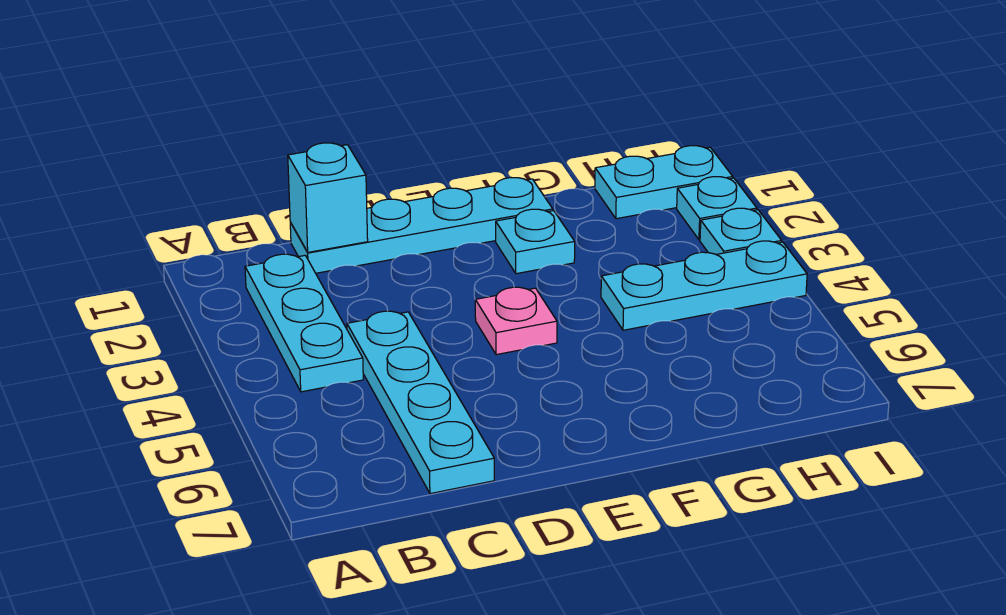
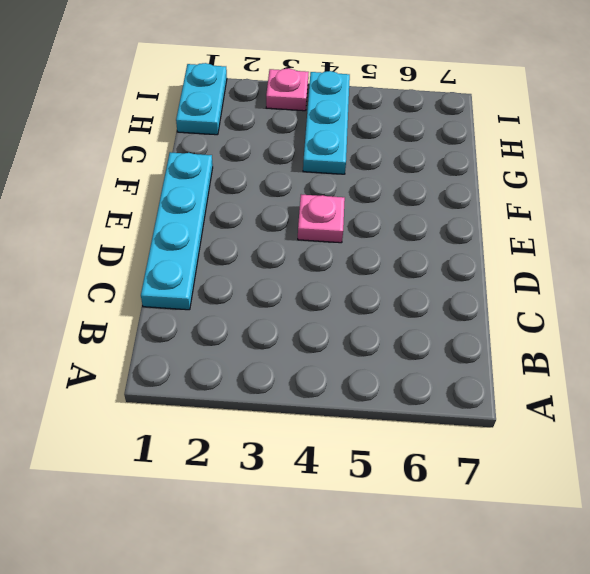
pink 1x1 plate [266,68,309,111] -> cyan 1x1 plate [700,208,782,254]
none -> cyan 1x3 plate [245,254,363,392]
none -> cyan 1x4 plate [347,311,494,494]

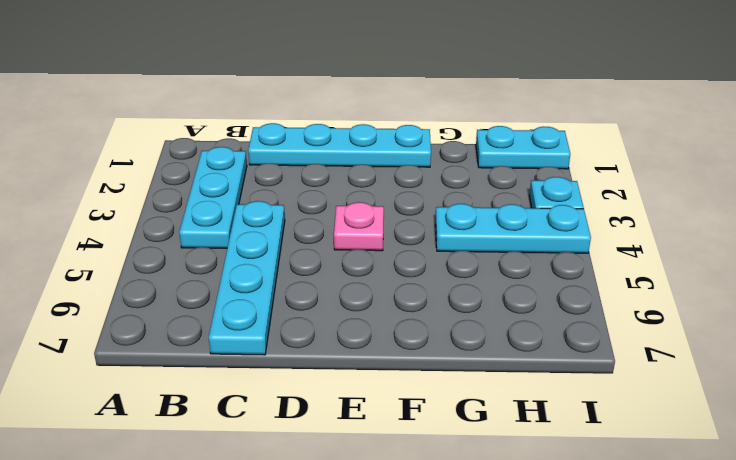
none -> cyan 1x1 plate [496,209,575,274]
none -> cyan 1x1 plate [677,177,757,240]

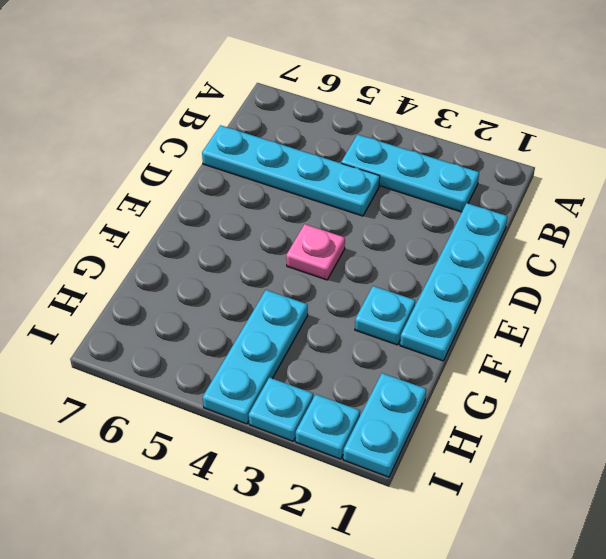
none -> cyan 1x1 brick [288,143,368,252]

